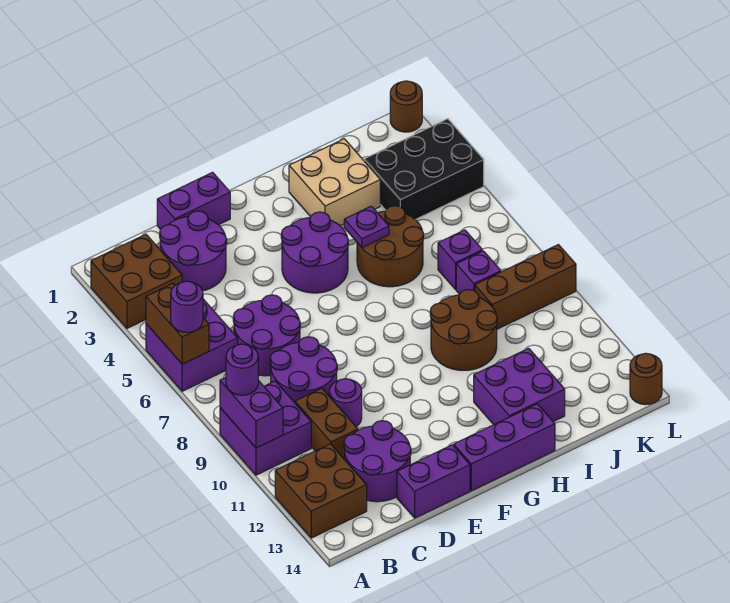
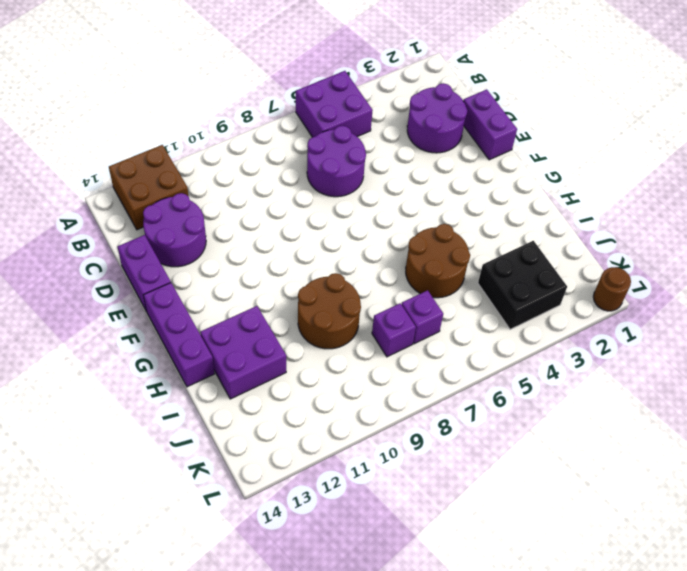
black 2x2 brick [478,241,567,329] -> black 2x3 brick [364,119,484,220]
none -> brown 2x2 brick [91,234,182,328]
none -> purple 2x2 brick [220,381,311,475]
none -> purple 2x2 round brick [270,337,337,403]

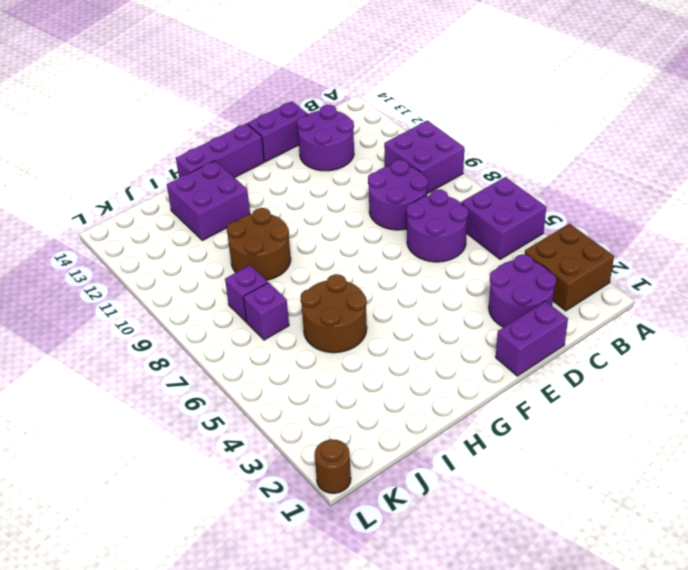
none -> brown 2x2 brick [275,444,367,538]
none -> brown 1x2 brick [295,388,358,460]
none -> purple 1x1 round brick [330,379,362,427]

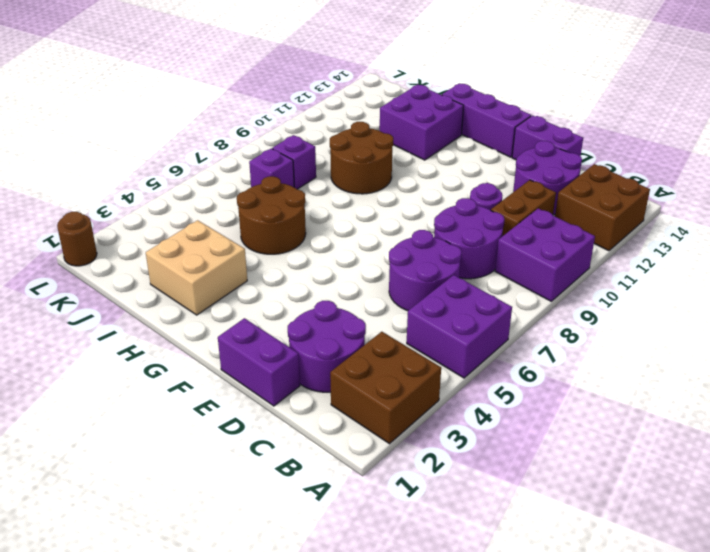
none -> purple 2x2 round brick [281,212,348,293]
none -> black 2x3 brick [364,119,484,220]
none -> brown 1x3 brick [475,245,576,329]

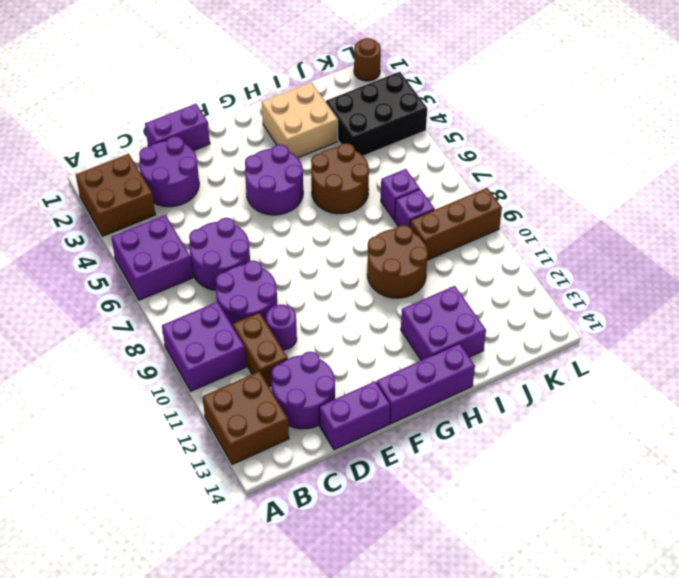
none -> brown 1x1 round brick [630,353,662,405]
none -> brown 1x2 brick [146,284,209,364]
none -> purple 1x2 brick [220,378,283,448]

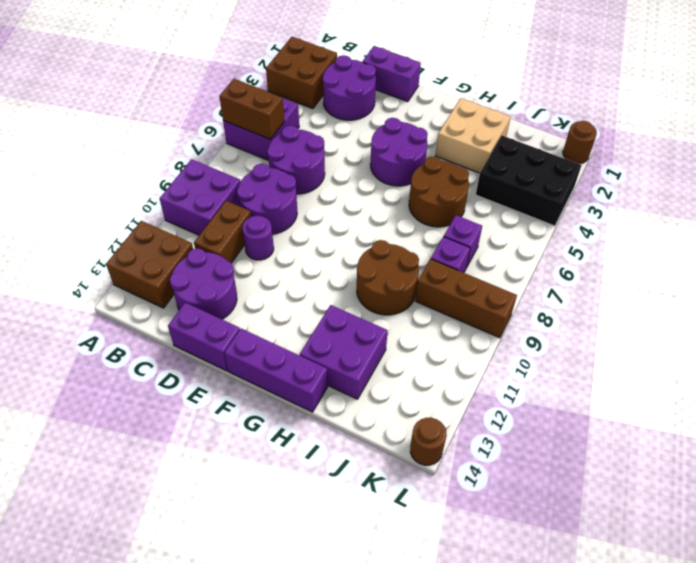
brown 1x2 brick [219,79,284,139] -> brown 1x2 brick turned to [146,284,209,364]
none -> purple 1x2 brick [220,378,283,448]
none -> purple 1x1 plate [344,206,389,248]
none -> purple 1x1 round brick [171,281,203,332]

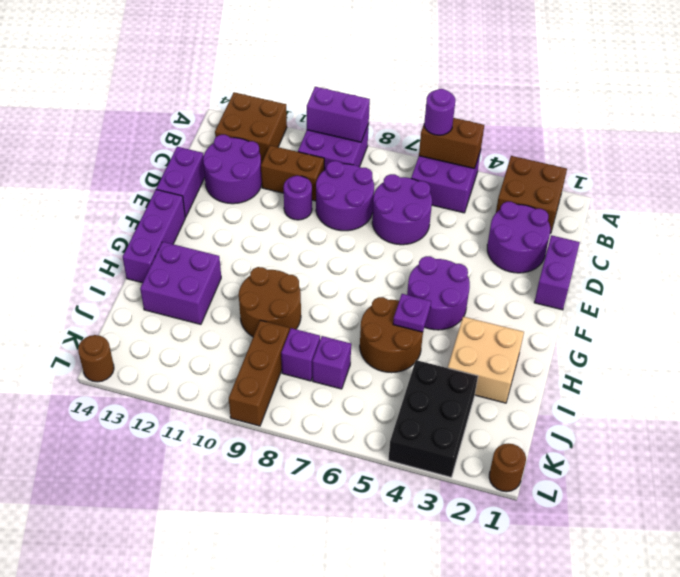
none -> purple 1x1 round brick [226,344,258,395]

